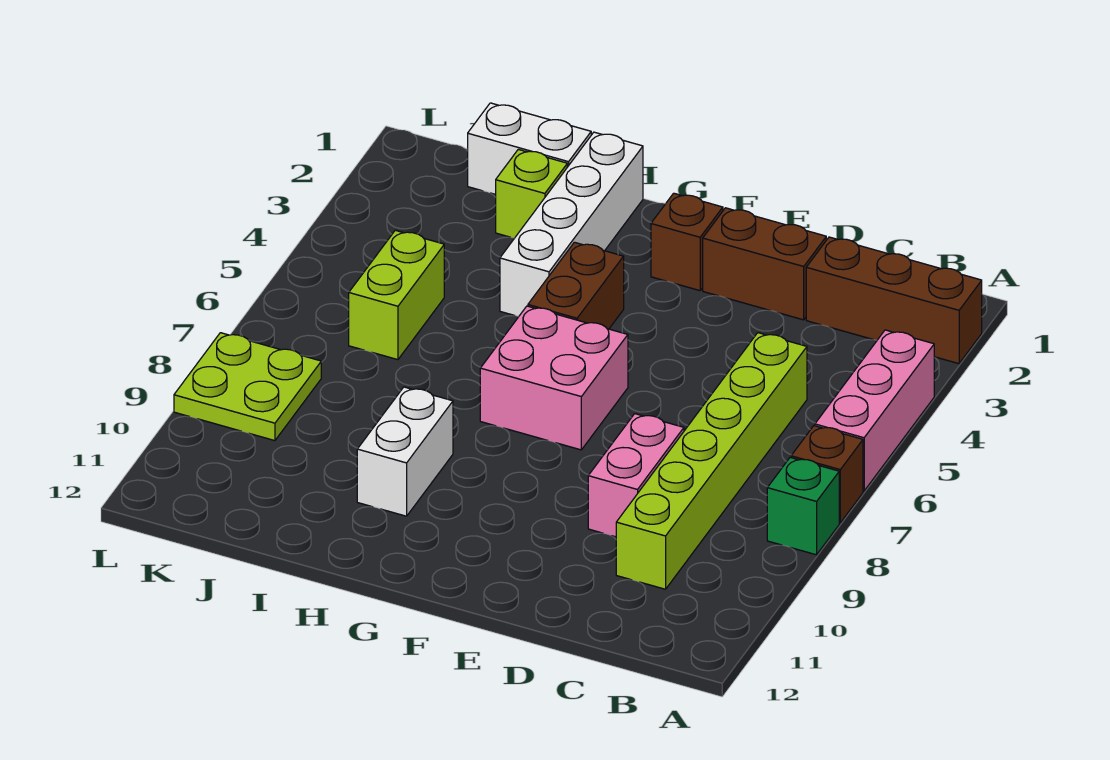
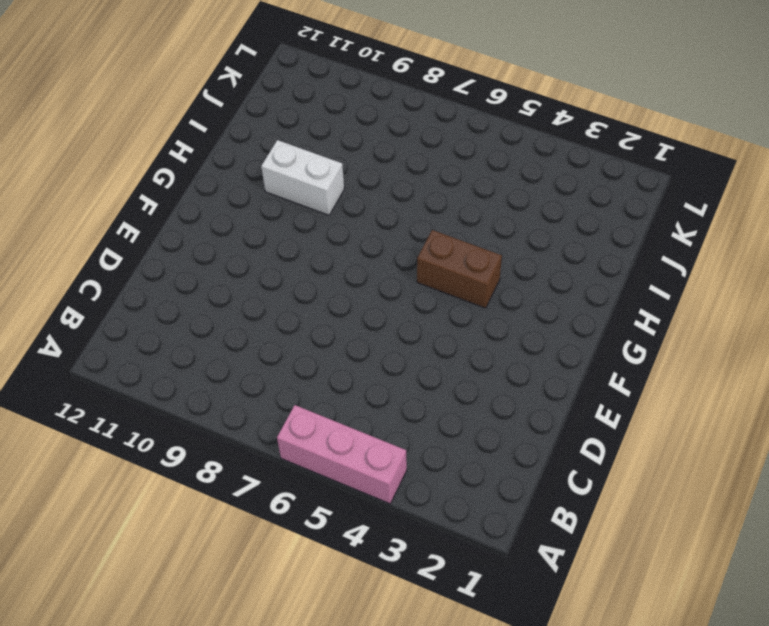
none -> brown 1x3 brick [806,237,982,364]
none -> brown 1x1 brick [791,426,863,523]
none -> green 1x1 brick [767,457,839,555]

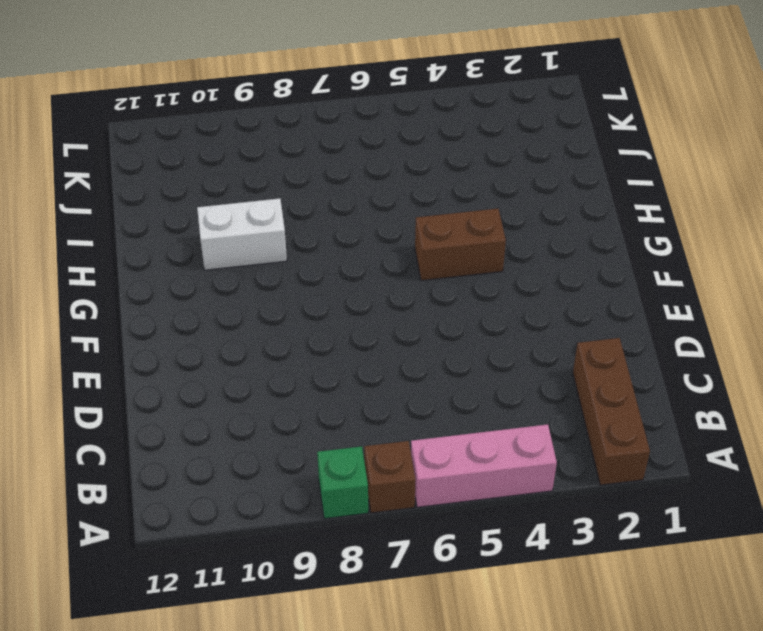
none -> lime 1x6 brick [616,333,807,589]
none -> brown 1x2 brick [703,208,826,320]
none -> pink 1x2 brick [588,414,684,537]

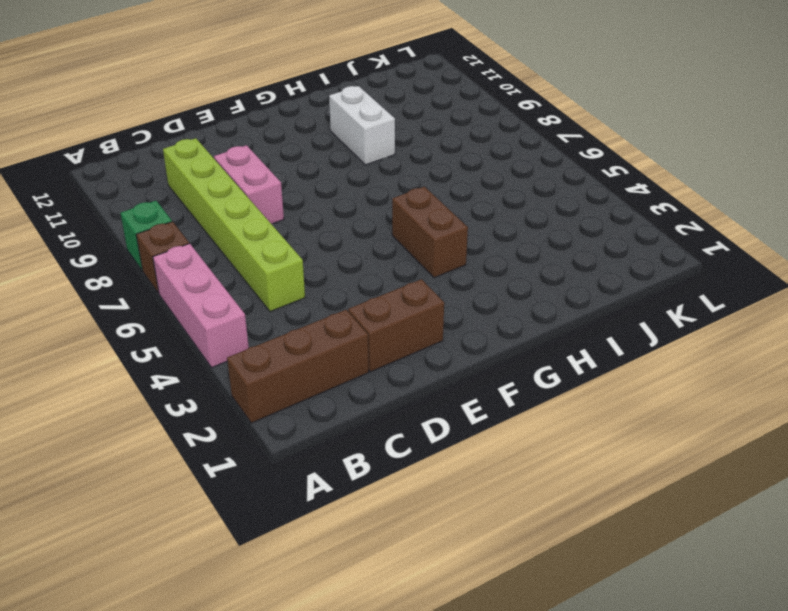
none -> brown 1x1 brick [651,193,723,291]
none -> pink 2x2 brick [480,306,628,450]
none -> white 1x4 brick [500,132,643,316]

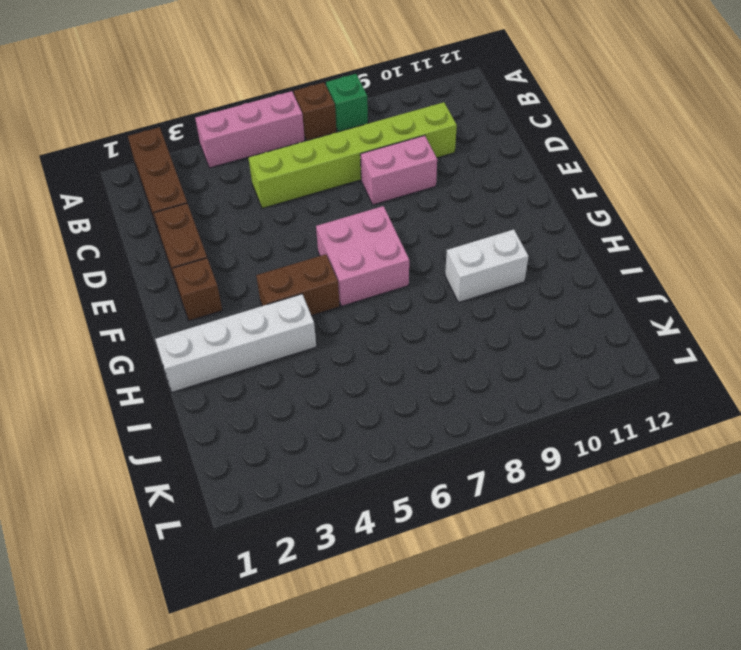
none -> white 1x2 brick [468,103,591,194]
none -> lime 1x1 brick [496,149,567,238]
none -> lime 1x2 brick [349,230,444,360]

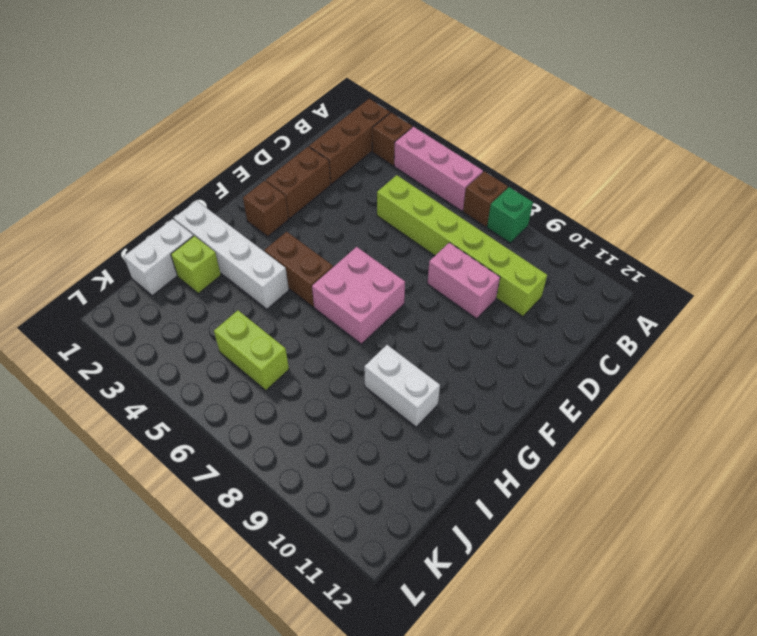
brown 1x1 brick [372,113,412,166] -> none
none -> lime 2x2 plate [174,333,321,441]

